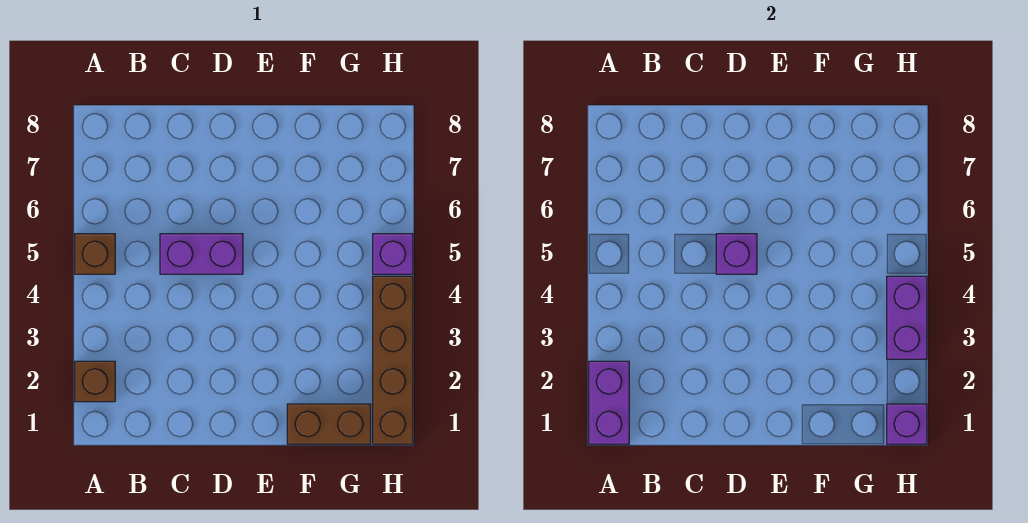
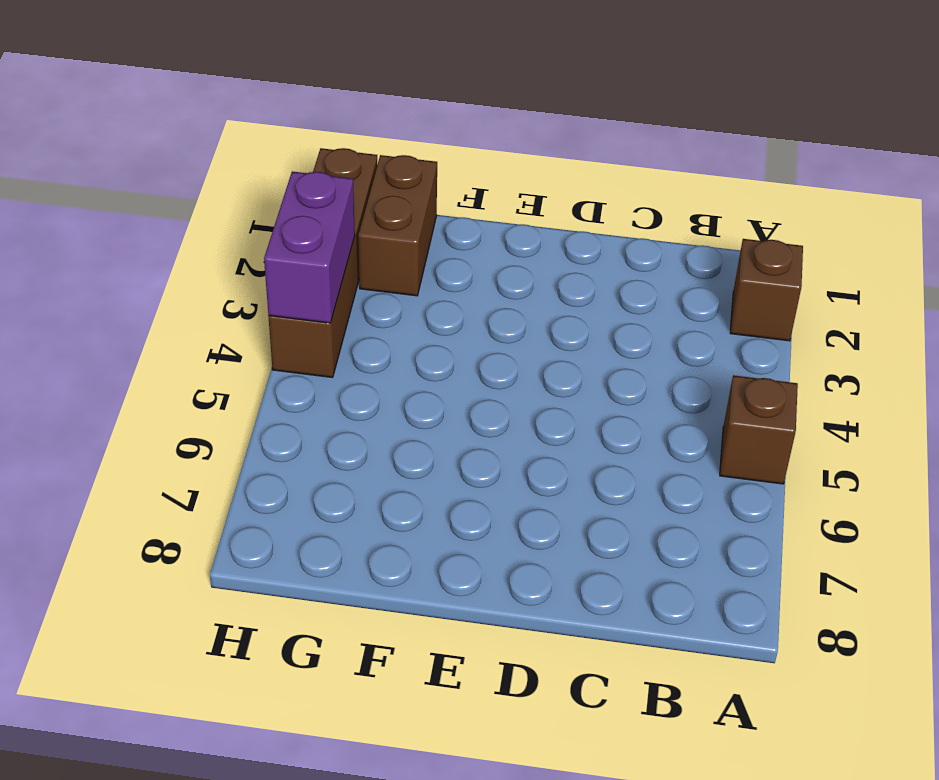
brown 1x2 brick [358,155,437,296] -> brown 1x2 brick turned to [287,404,371,444]
none -> purple 1x2 brick [160,234,243,274]
none -> purple 1x1 brick [373,234,413,274]

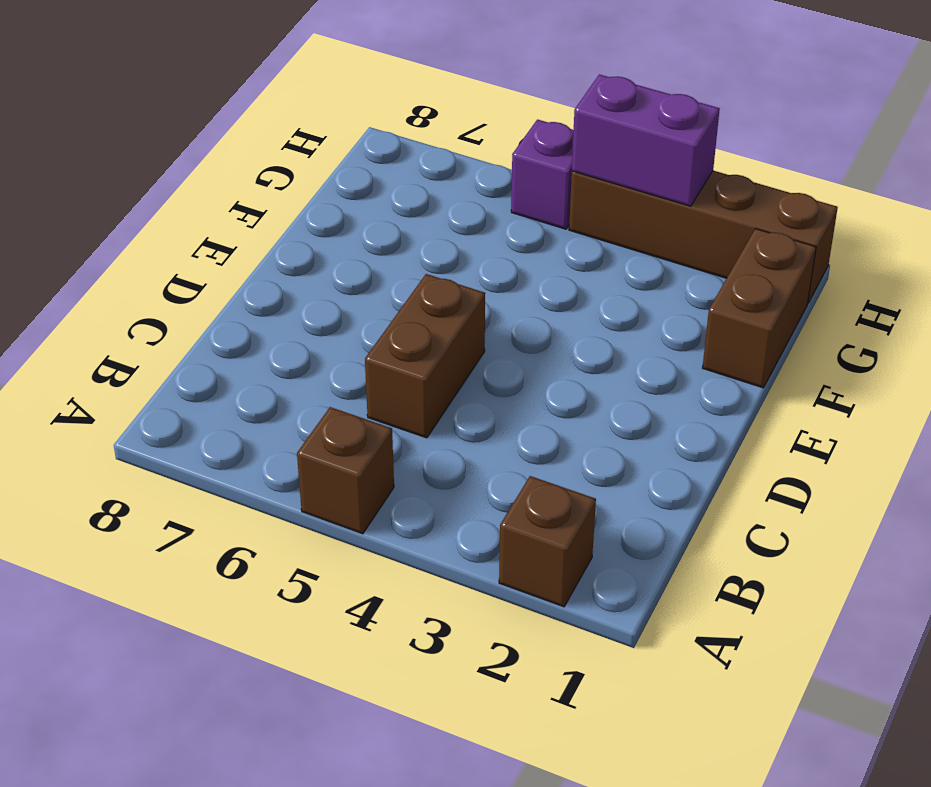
brown 1x2 brick [365,274,485,438] -> purple 1x2 brick [160,234,243,274]
none -> purple 1x2 brick [589,361,629,444]
none -> purple 1x1 brick [716,234,757,274]

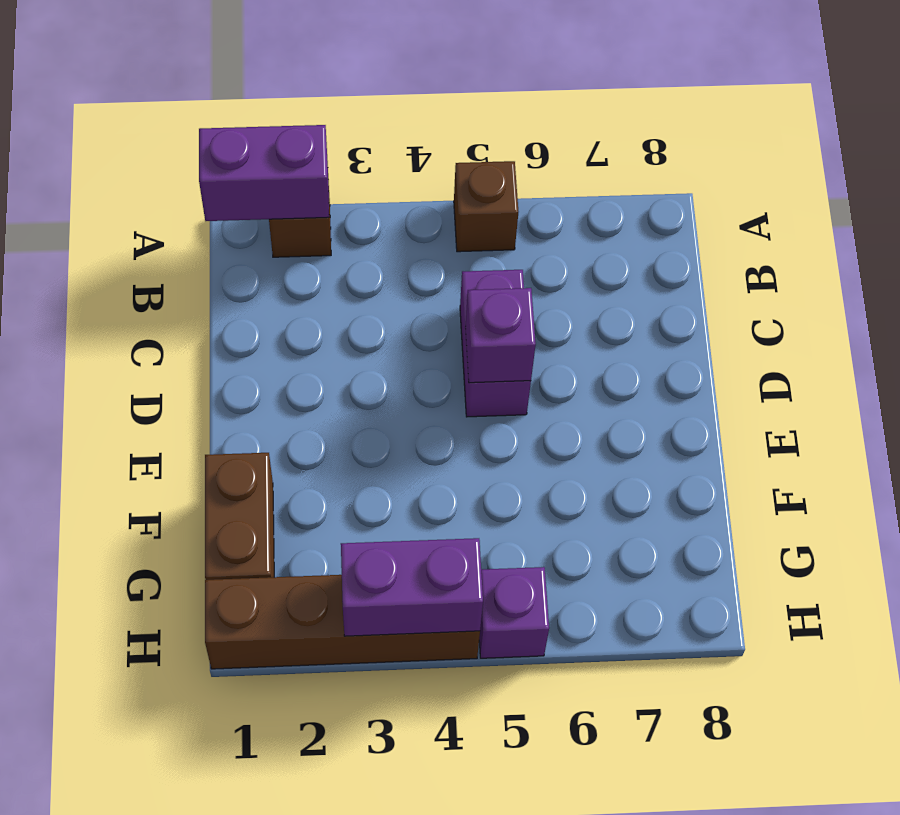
none -> purple 1x1 brick [887,404,927,444]

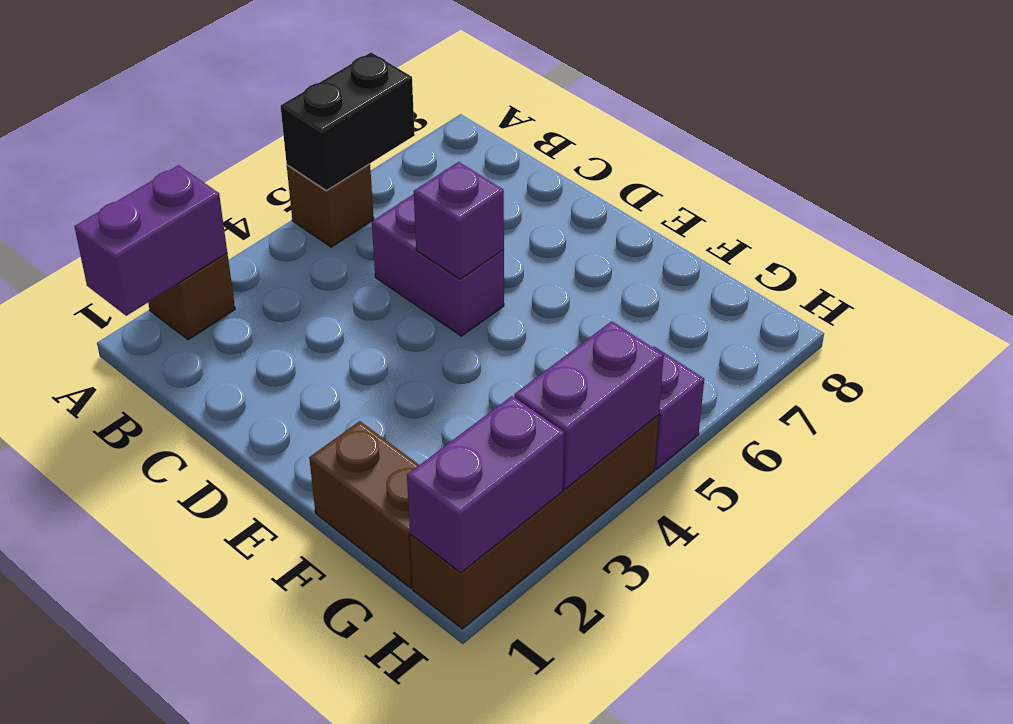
black 1x2 brick [281,52,415,191] -> none
purple 1x2 brick [407,396,564,573] -> purple 1x1 brick [887,404,927,444]

